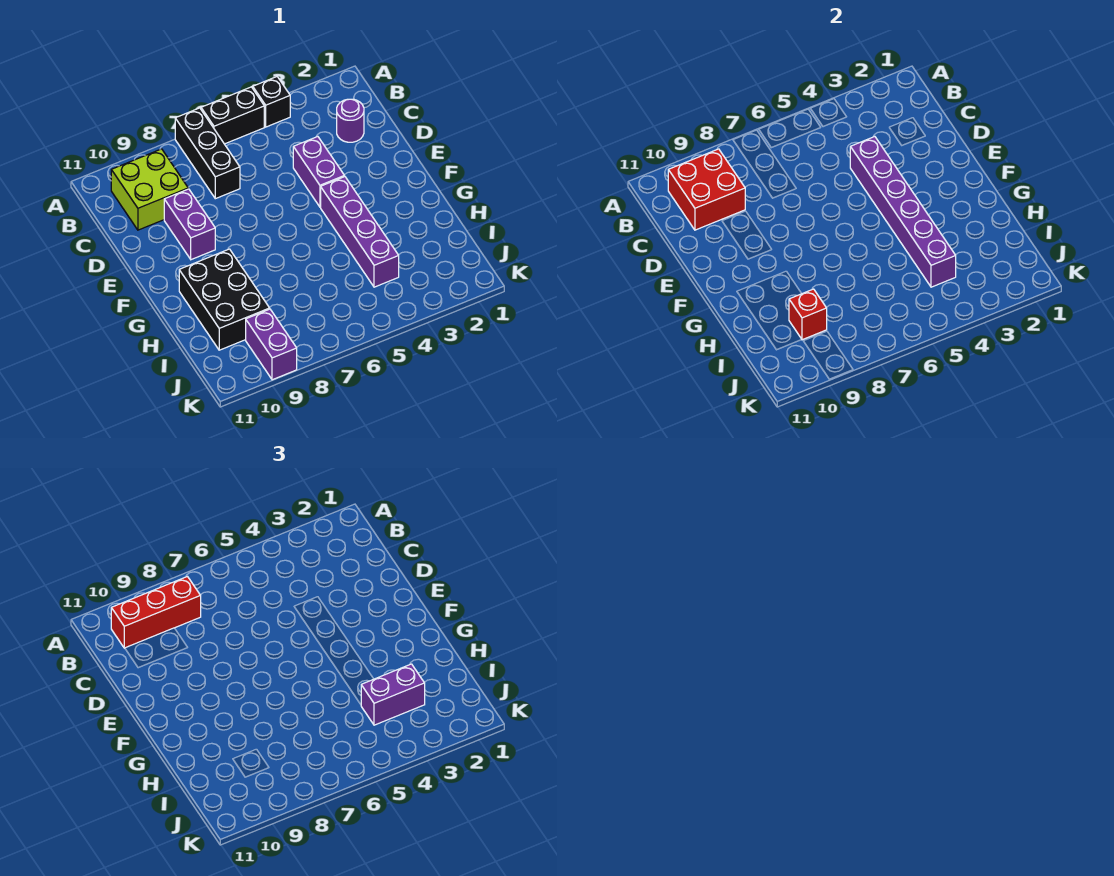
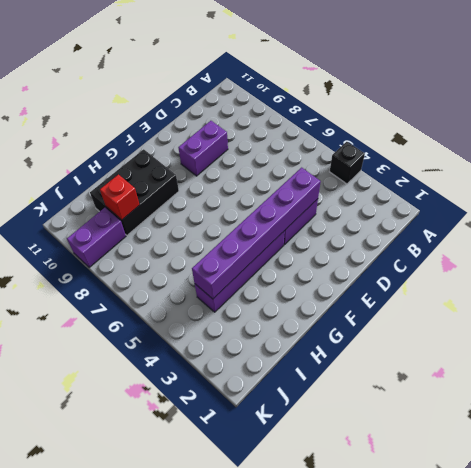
none -> black 1x2 brick [201,87,264,144]
none -> black 1x3 brick [175,108,240,199]
none -> lime 2x2 brick [111,149,188,230]

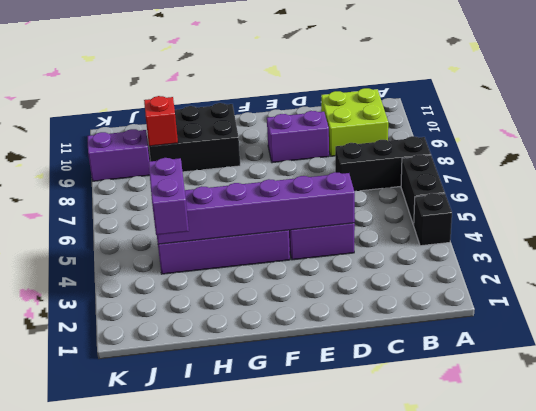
none -> purple 1x1 round brick [337,99,364,142]
none -> red 2x2 brick [668,149,745,230]
none -> red 1x3 brick [111,577,201,648]

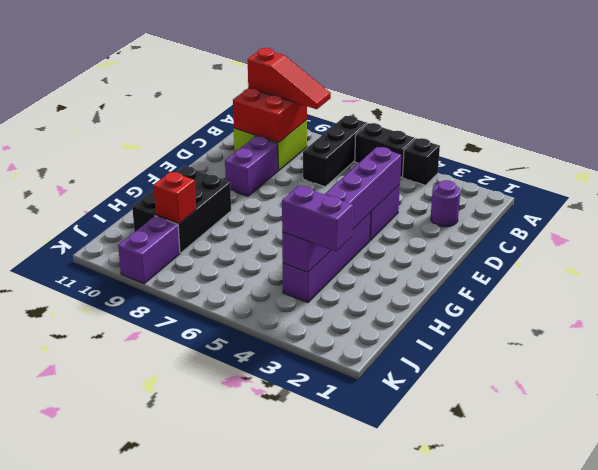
red 1x3 slope [248,48,331,109] -> red 1x3 brick [111,577,201,648]

